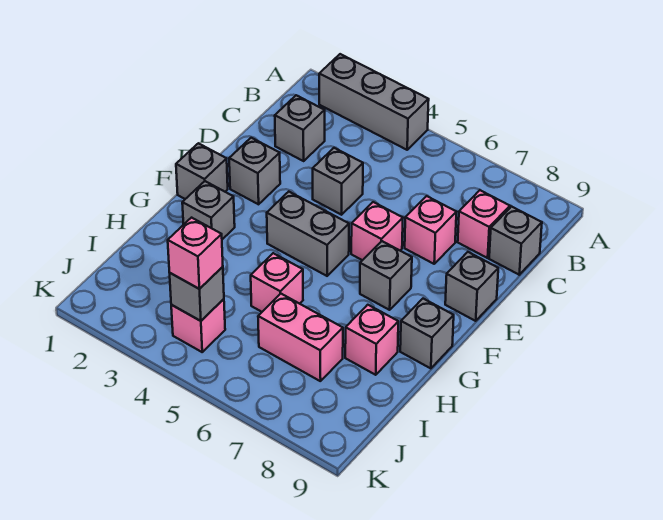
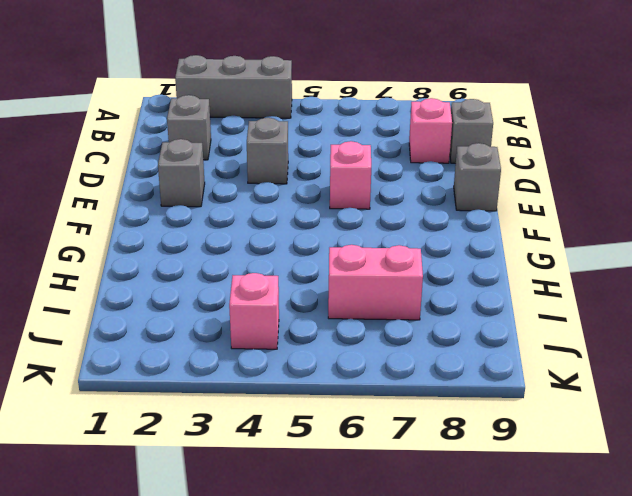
none -> pink 1x1 brick [405,196,456,264]
none -> grey 1x1 brick [176,143,228,199]
none -> grey 1x2 brick [267,192,349,276]

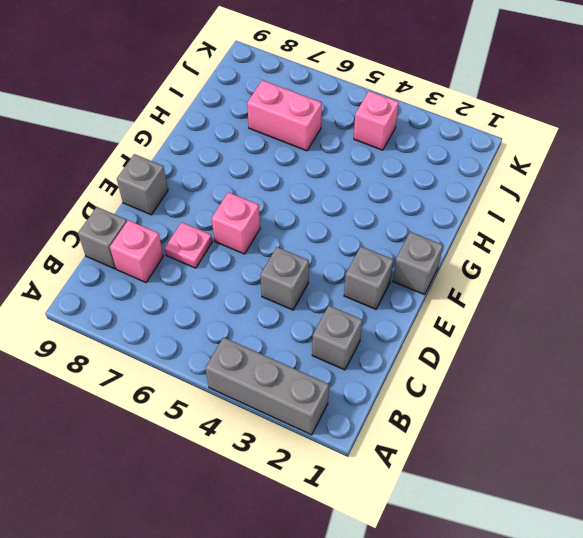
pink 1x1 plate [164,222,212,268] -> pink 1x1 brick [405,196,456,264]
none -> grey 1x2 brick [267,192,349,276]
none -> grey 1x1 brick [360,241,412,310]
none -> grey 1x1 brick [182,181,235,239]

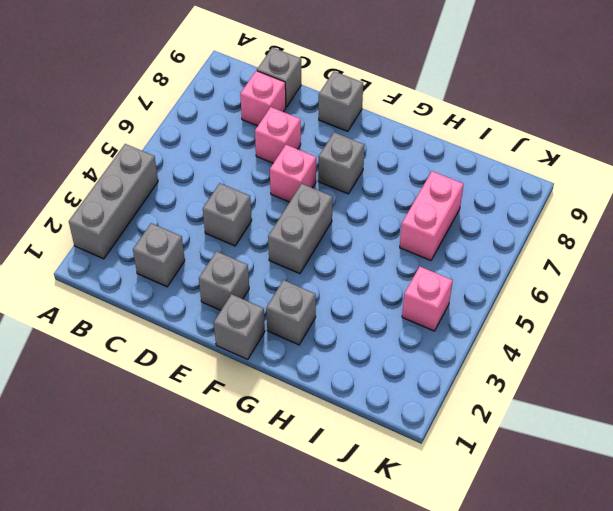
none -> grey 1x1 brick [400,299,454,368]
none -> pink 1x1 brick [251,253,303,312]
none -> pink 1x1 brick [345,305,398,375]

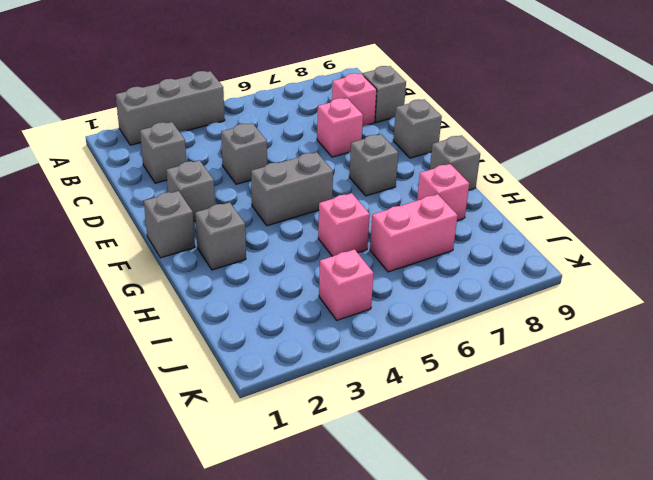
none -> pink 1x1 brick [351,202,403,260]
none -> grey 1x1 brick [170,267,224,321]
none -> pink 1x1 brick [168,218,223,289]

